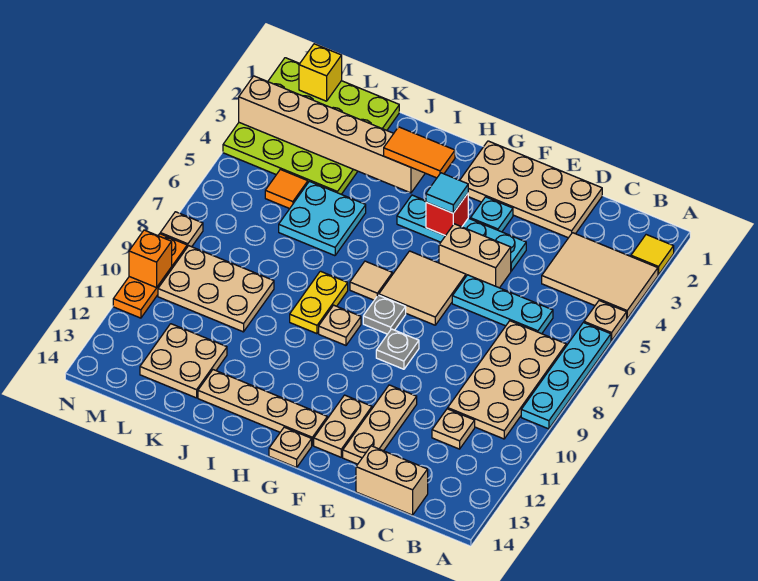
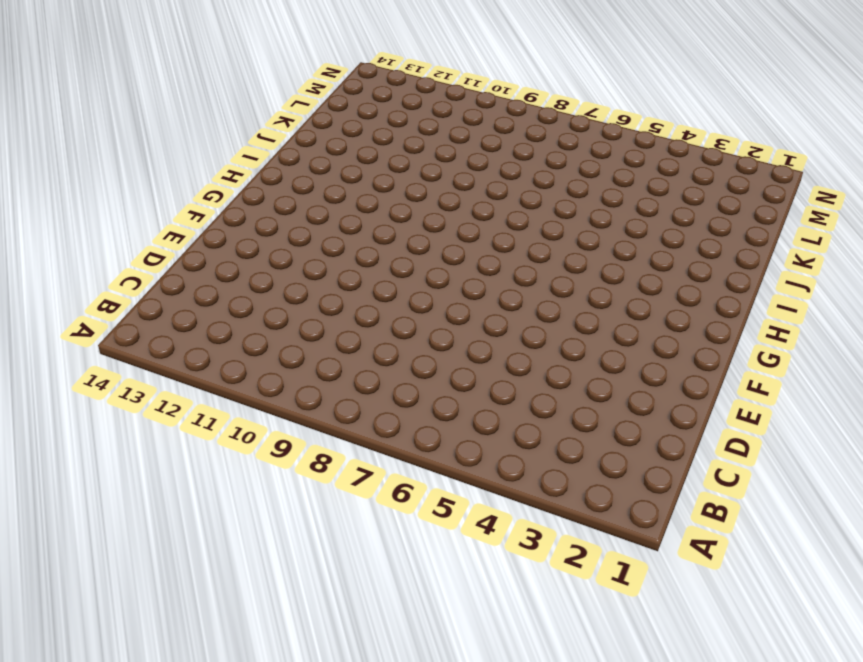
none -> yellow 1x1 tile [631,235,674,275]
none -> tan 2x3 tile [542,233,658,319]
none -> tan 1x1 plate [584,301,627,341]
none -> cyan 1x4 plate [521,323,611,429]

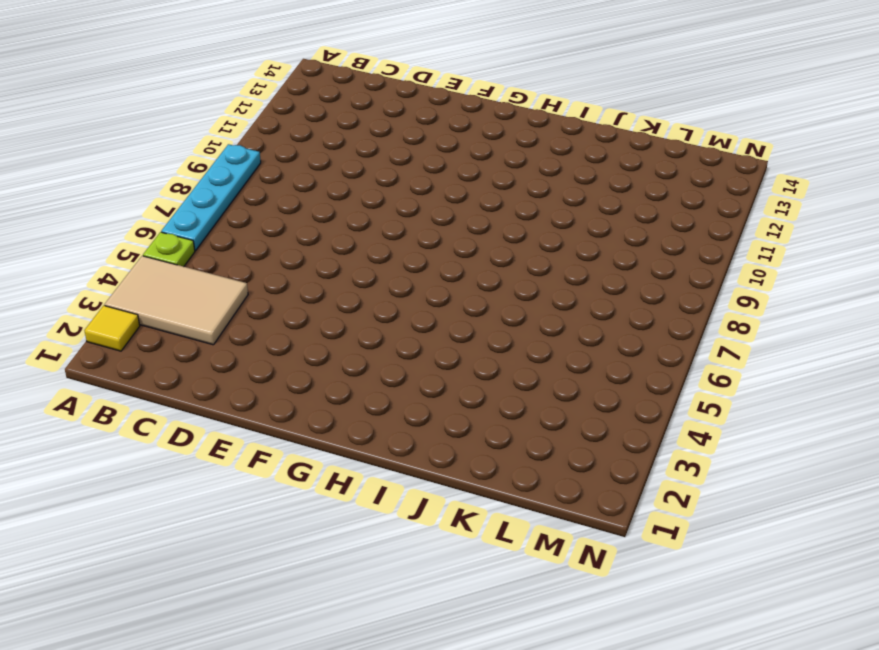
lime 1x1 plate [143,232,195,267] -> tan 1x1 plate [584,301,627,341]
none -> tan 2x4 plate [448,321,566,439]
none -> cyan 1x3 plate [452,275,553,334]
none -> tan 1x1 plate [432,409,475,449]
none -> tan 1x2 brick [356,446,428,515]

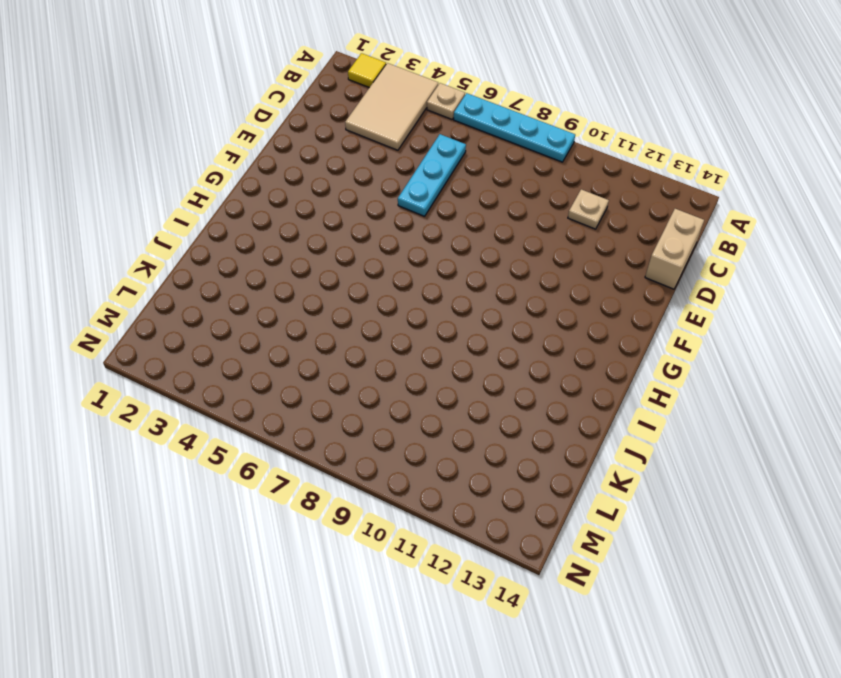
none -> tan 2x4 plate [448,321,566,439]
none -> tan 2x4 plate [460,141,602,238]
none -> cyan 1x4 plate [397,195,526,271]
none -> tan 1x2 brick [439,224,511,288]

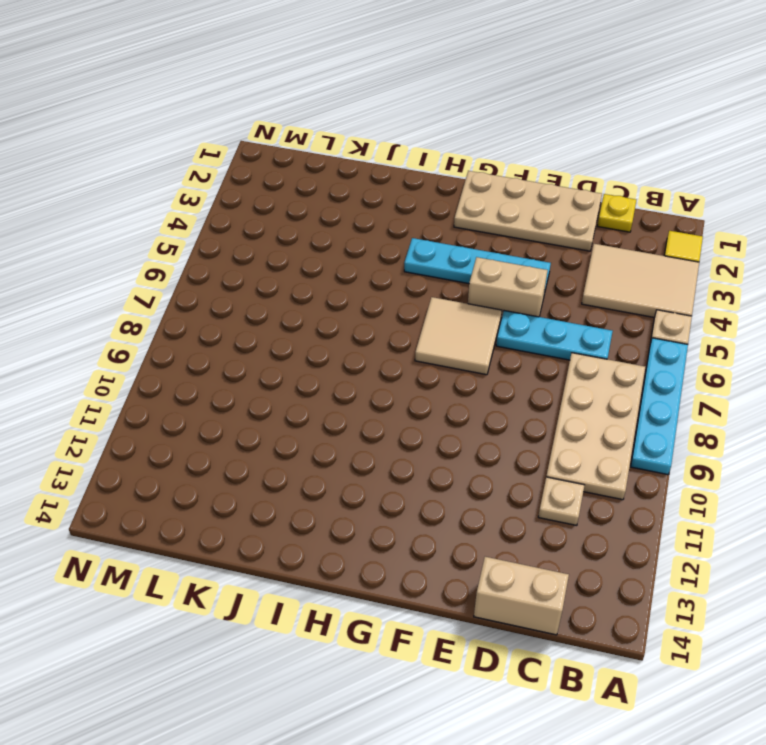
yellow 1x1 plate [598,194,636,232] -> none
none -> tan 1x3 plate [343,385,417,464]
none -> cyan 1x1 plate [471,197,513,232]
none -> grey 1x1 plate [376,329,419,369]
none -> tan 1x2 plate [314,395,372,457]

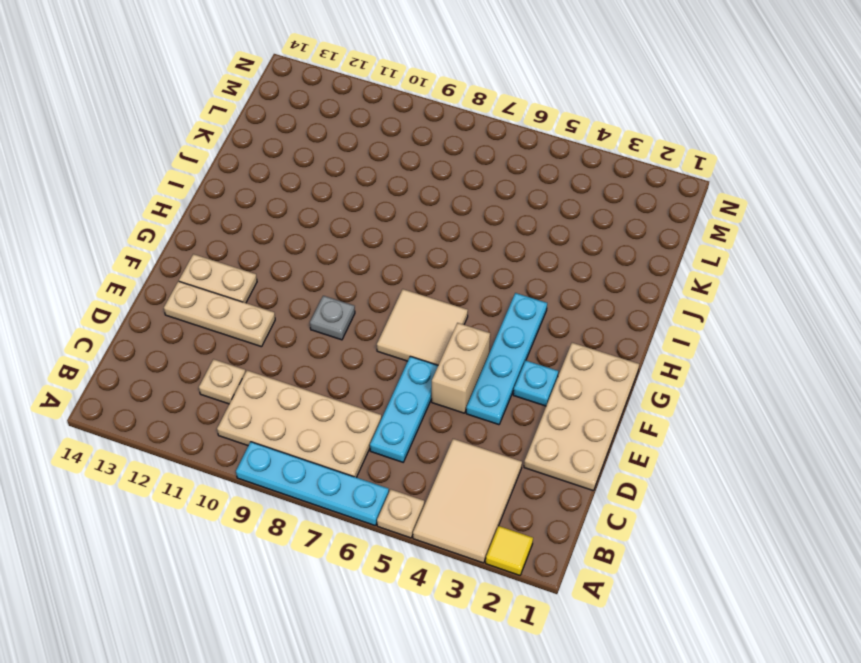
none -> tan 1x2 brick [356,446,428,515]
none -> grey 1x1 plate [363,295,406,334]
none -> tan 1x4 plate [198,370,327,445]
none -> tan 1x1 plate [269,427,312,467]

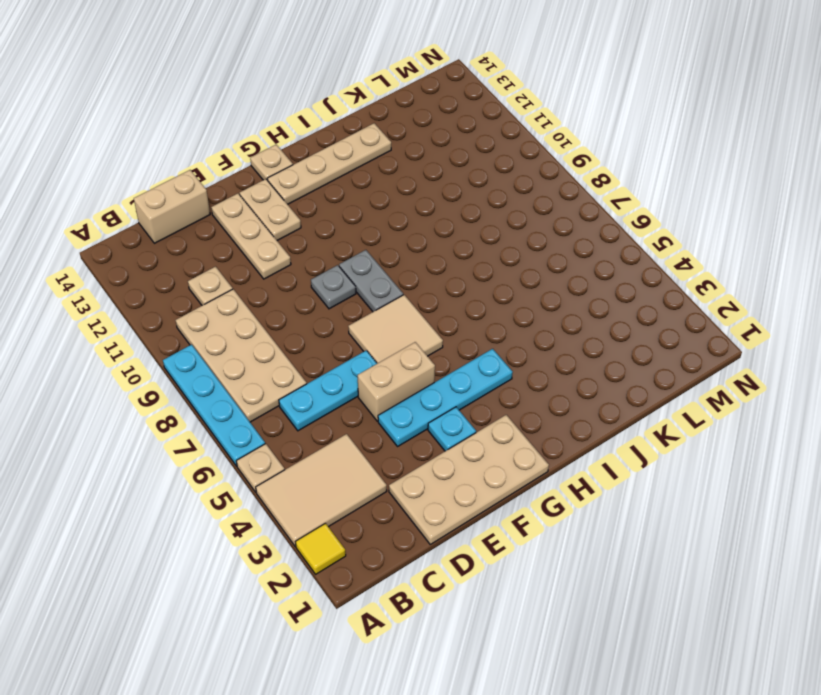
grey 1x2 plate [339,250,403,312] -> grey 1x1 plate [363,295,406,334]
none -> tan 1x1 tile [350,261,392,300]
none -> tan 1x1 plate [319,305,361,345]
none -> yellow 1x2 plate [290,271,348,334]
none -> cyan 2x2 plate [279,181,366,256]

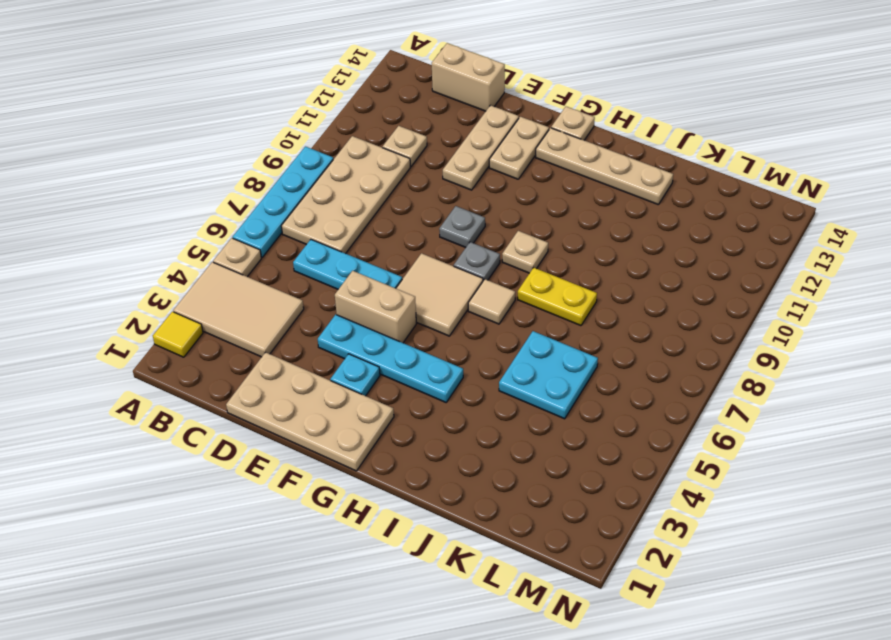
yellow 1x2 plate [518,268,597,326] -> yellow 1x2 plate turned to [290,271,348,334]
none -> lime 4x4 plate [223,58,399,194]
none -> tan 2x3 plate [158,246,274,332]
none -> tan 2x2 plate [140,324,227,398]
none -> orange 1x1 tile [265,169,308,209]

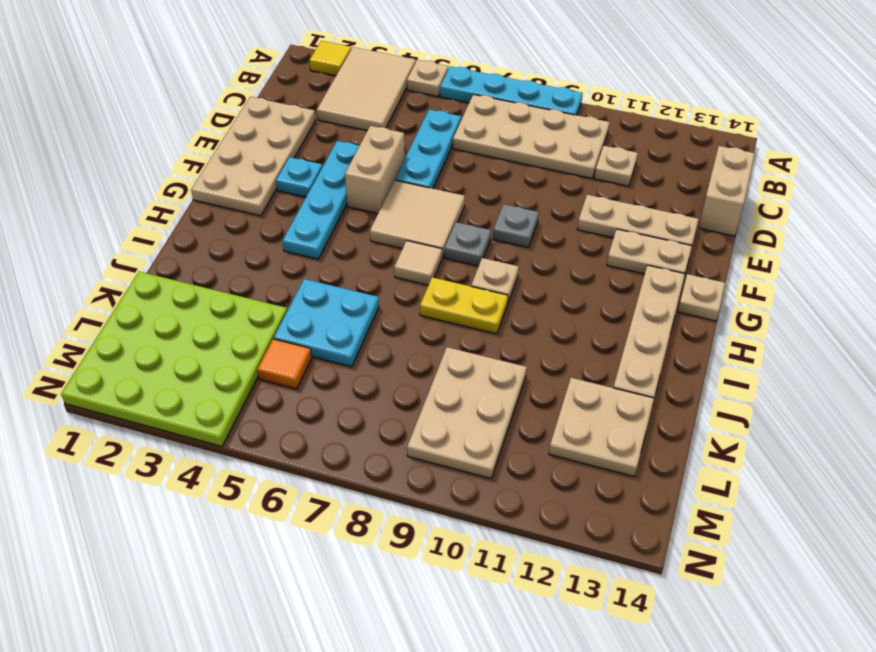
none -> tan 1x1 plate [160,212,203,247]
none -> orange 1x3 plate [113,234,187,318]
none -> red 1x1 brick [426,194,468,236]
none -> tan 1x6 brick [239,76,425,193]

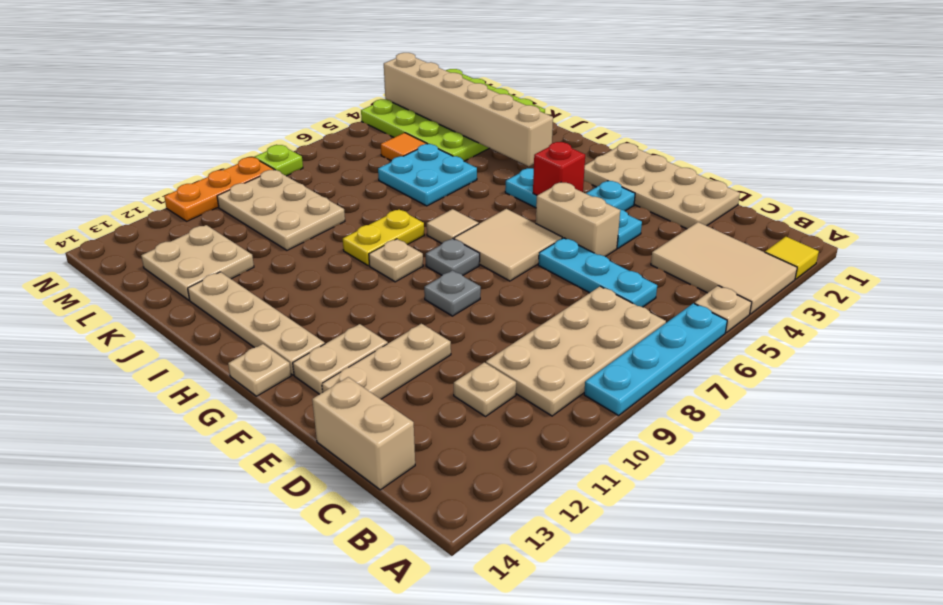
lime 1x1 plate [254,145,303,176] -> tan 1x1 plate [160,212,203,247]
none -> yellow 1x1 brick [299,44,342,101]
none -> orange 1x1 brick [129,230,172,288]
none -> cyan 1x1 tile [426,173,468,213]
none -> orange 1x2 tile [384,127,455,178]

